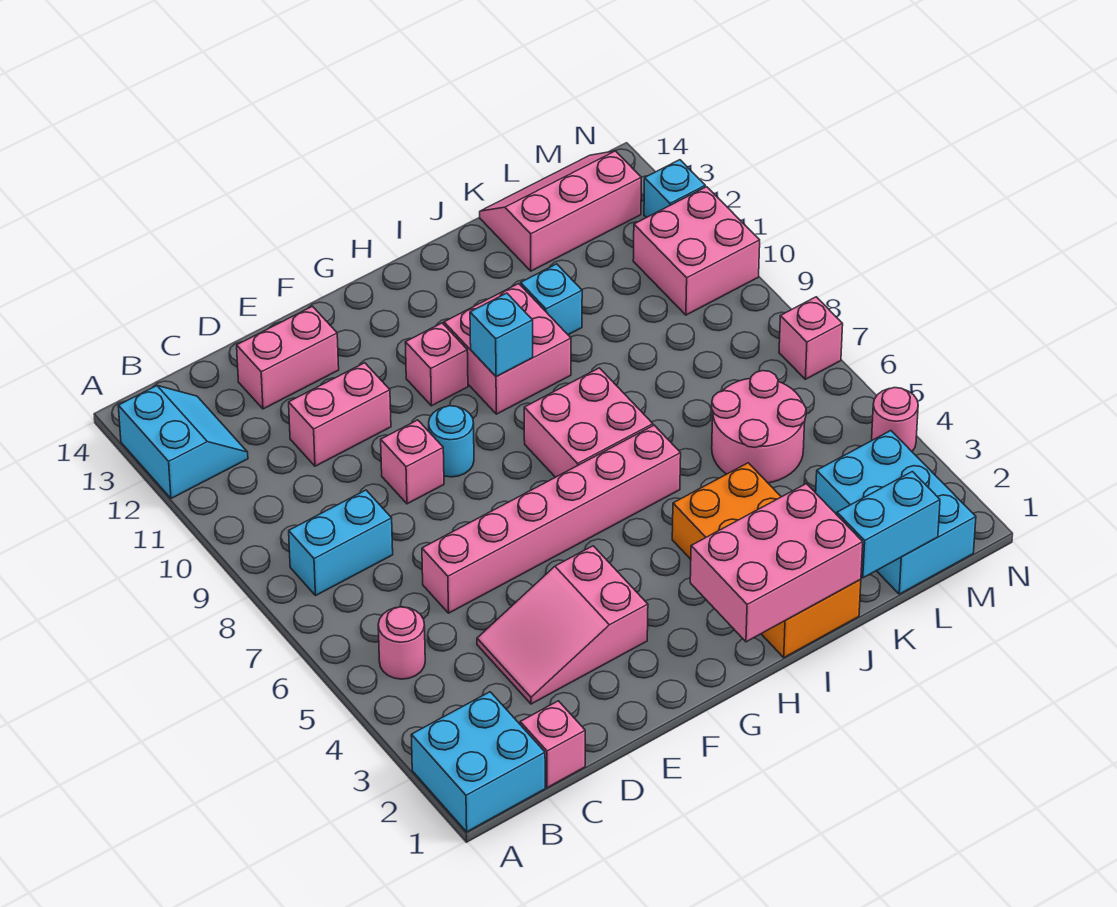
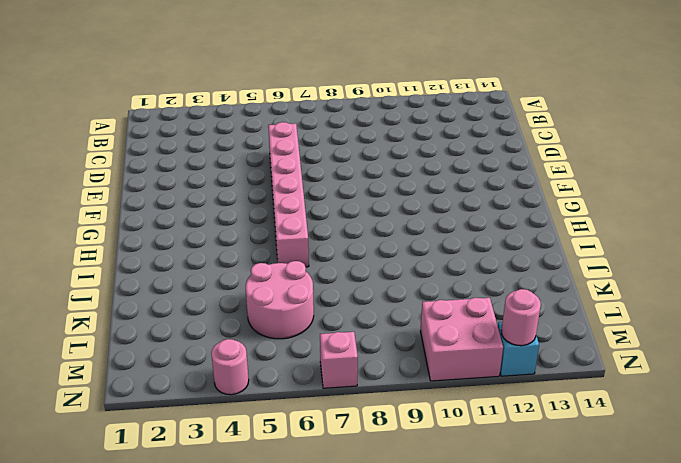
pink 1x1 round brick [502,289,541,346] -> pink 1x1 round brick moved to [378,607,425,679]
none -> cyan 2x2 brick [411,692,545,832]
none -> cyan 2x2 slope [118,386,248,498]
none -> cyan 1x2 brick [289,490,393,595]

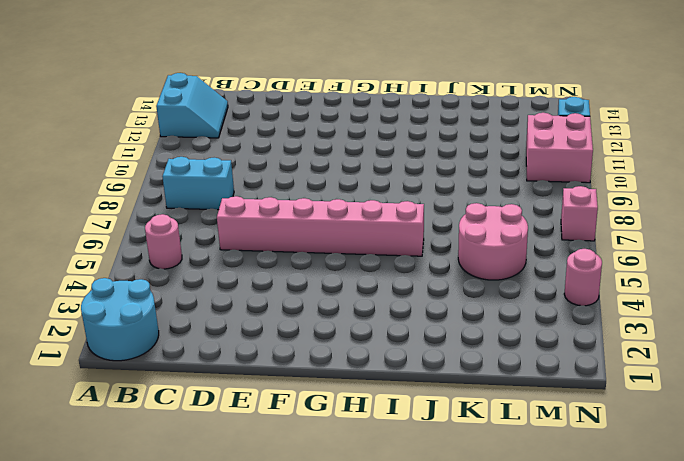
cyan 2x2 round brick [81,278,159,361] -> cyan 2x2 brick [411,692,545,832]
none -> pink 1x1 brick [520,701,585,788]
none -> pink 2x3 slope [477,546,648,704]
none -> pink 1x2 brick [289,363,391,466]

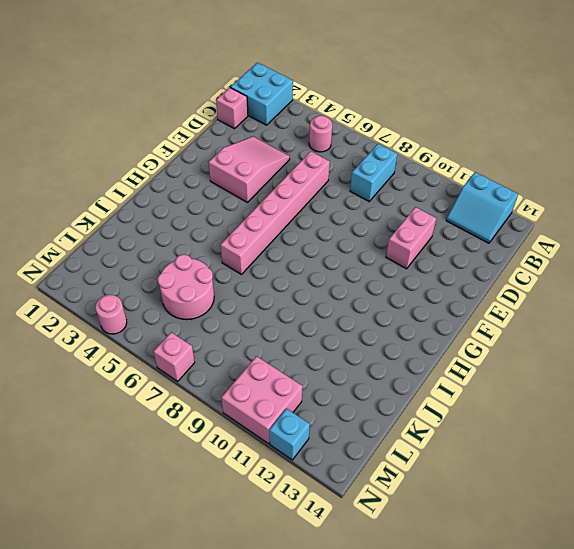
none -> pink 1x2 brick [237,306,339,409]
none -> pink 1x1 brick [381,420,444,504]
none -> cyan 1x1 round brick [429,406,474,477]

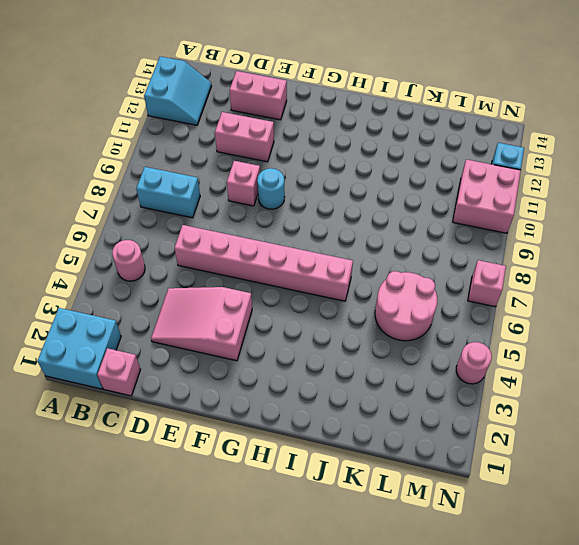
none -> pink 1x1 brick [405,323,468,406]
none -> pink 2x2 brick [524,368,653,477]
none -> pink 2x2 brick [444,284,571,414]

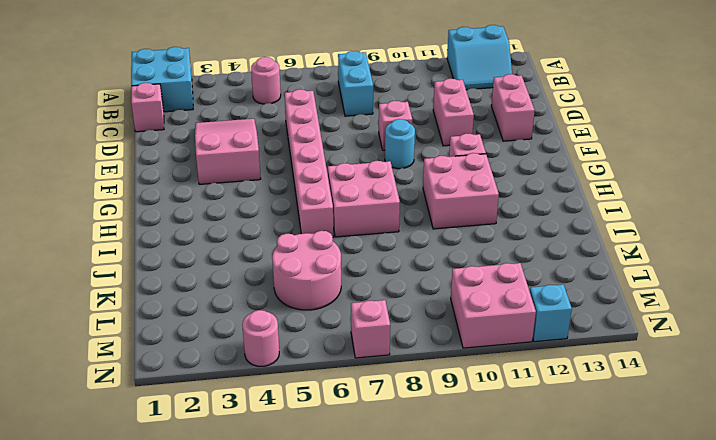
none -> orange 2x4 brick [672,463,861,658]
none -> cyan 1x1 brick [521,264,582,335]
none -> pink 2x3 slope [480,151,641,271]

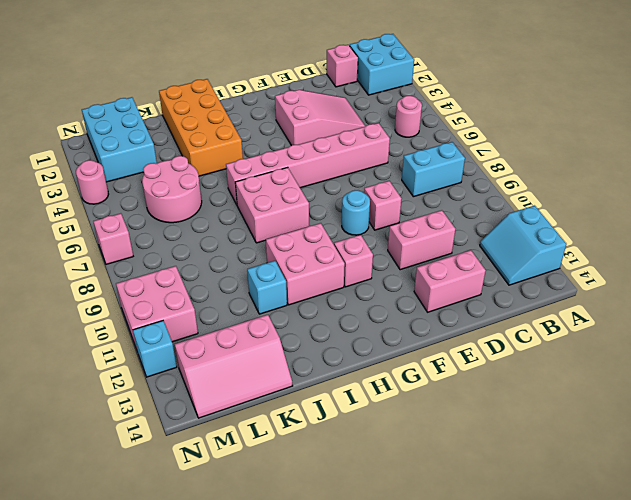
none -> pink 2x3 brick [690,484,863,642]
none -> cyan 1x1 brick [470,293,533,377]
none -> cyan 1x2 brick [837,472,940,578]

